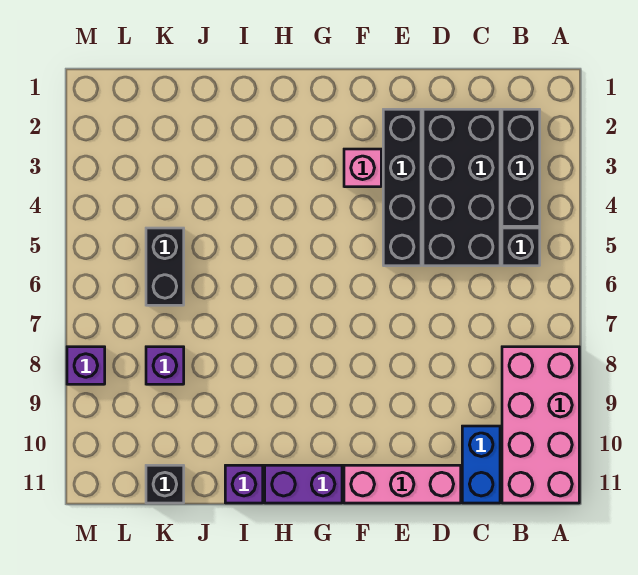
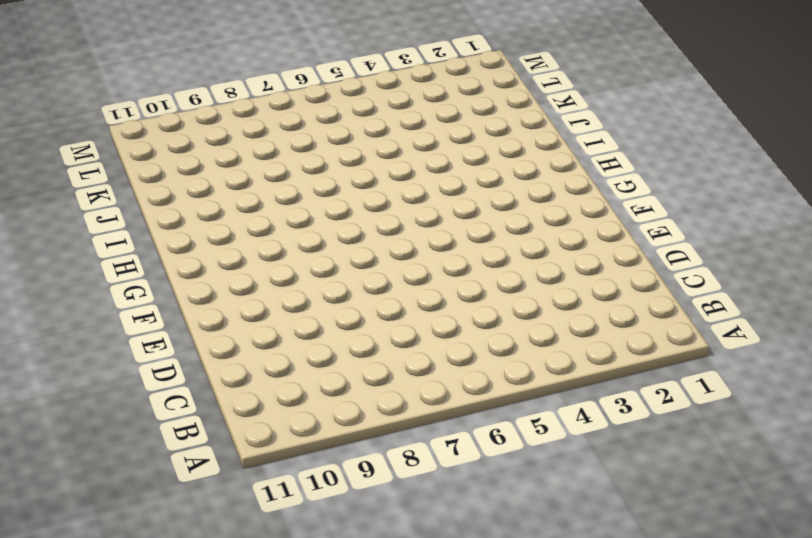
none -> pink 2x4 brick [502,347,579,503]
none -> black 1x3 brick [502,109,540,226]
none -> black 1x1 brick [502,228,540,266]

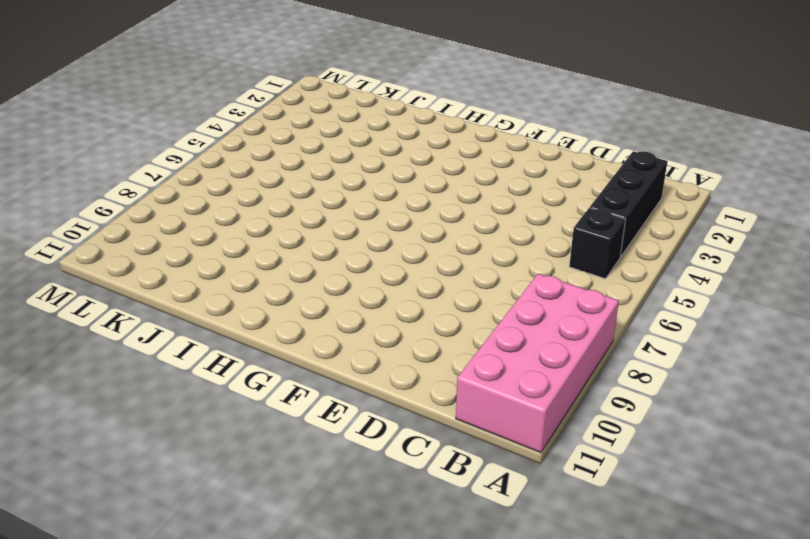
none -> black 2x4 brick [423,109,500,266]
none -> blue 1x2 brick [462,426,500,503]
none -> pink 1x3 brick [344,465,461,503]

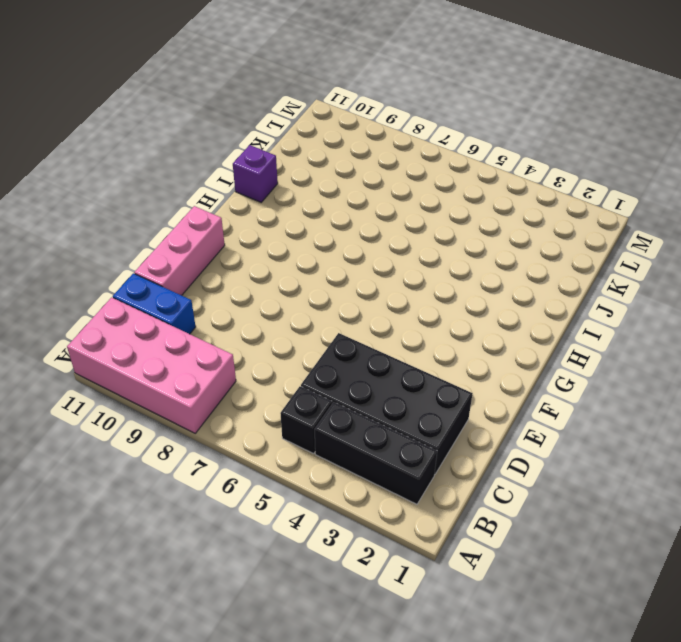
none -> black 1x4 brick [383,109,421,266]
none -> pink 1x1 brick [344,149,381,187]
none -> purple 1x2 brick [265,465,342,503]

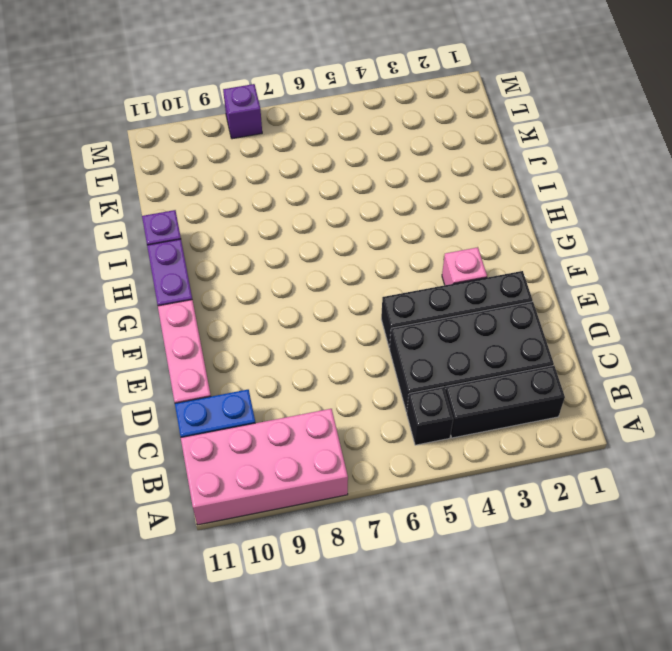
none -> black 1x2 brick [146,228,184,305]
none -> purple 1x1 brick [146,347,184,384]
none -> black 1x1 brick [146,465,184,503]

